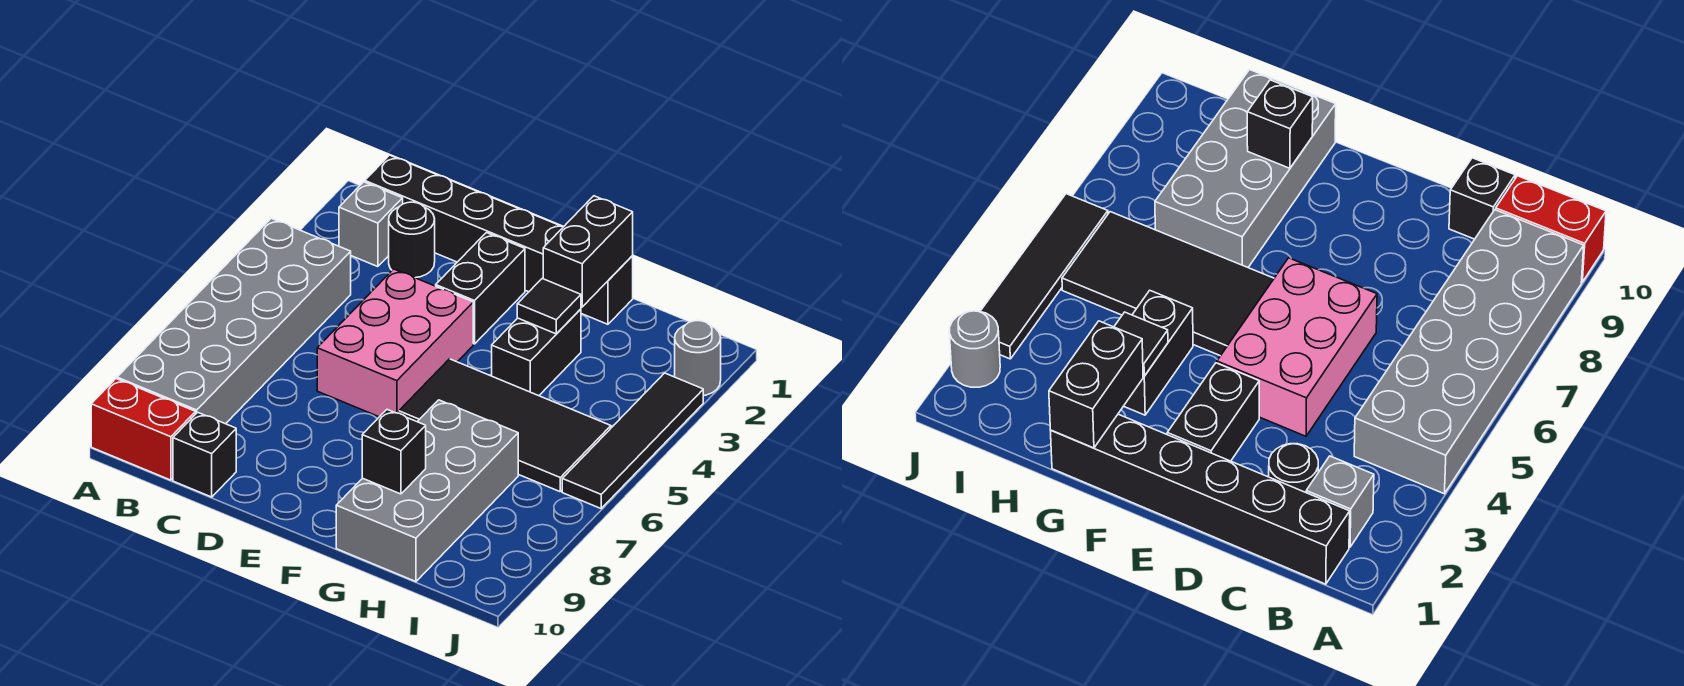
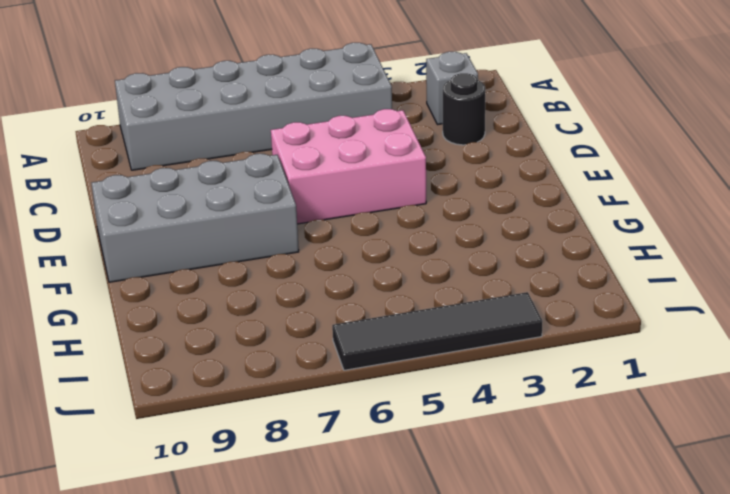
grey 2x4 brick [91,154,299,282] -> grey 2x4 brick moved to [336,400,518,582]
none -> red 1x2 brick [91,379,196,480]
none -> black 1x6 brick [365,155,633,324]
none -> black 1x1 brick [173,412,236,497]

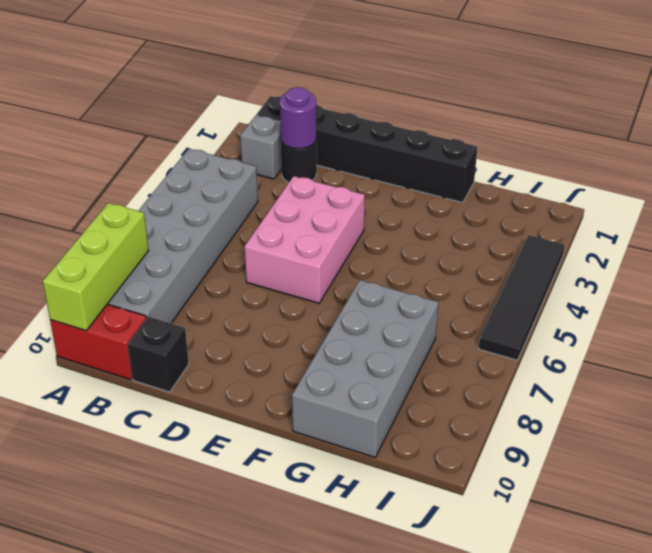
lime 1x3 brick [43,203,149,331] -> none
purple 1x1 round brick [280,87,316,149] -> none
none -> black 1x2 brick [436,233,525,344]
none -> black 2x4 tile [399,359,611,492]
none -> black 1x2 brick [492,309,581,396]

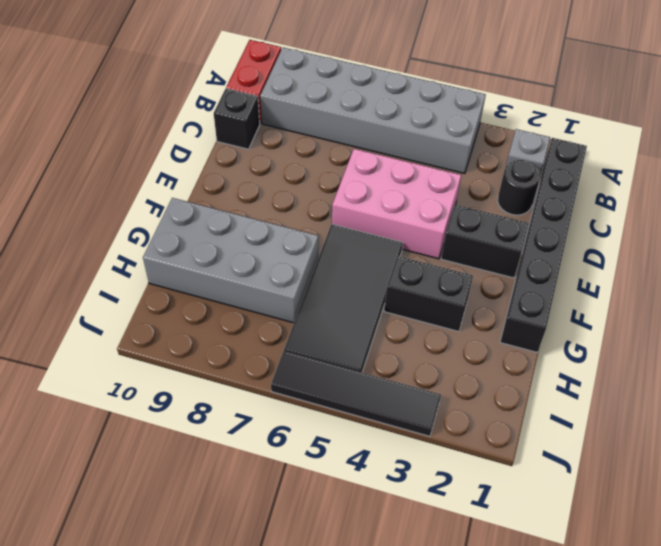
none -> grey 1x1 round brick [675,321,721,396]
none -> black 1x2 brick [543,196,633,307]
none -> black 1x1 tile [517,279,581,334]

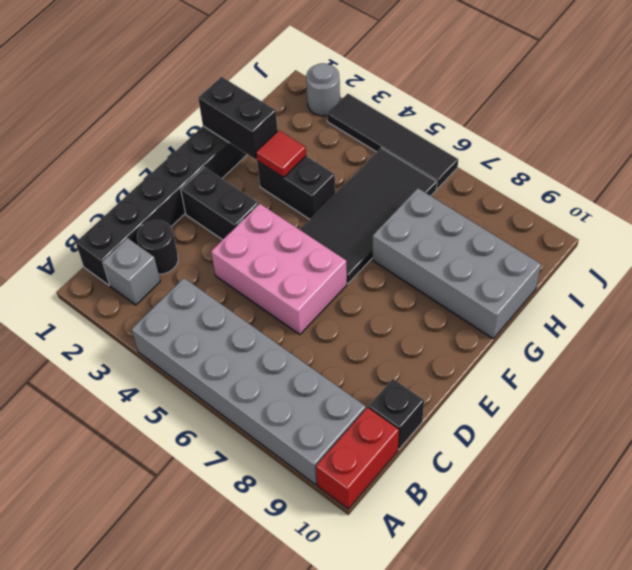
red 1x1 tile [256,130,306,178] -> black 1x1 tile [517,279,581,334]
none -> black 1x1 brick [362,410,426,494]

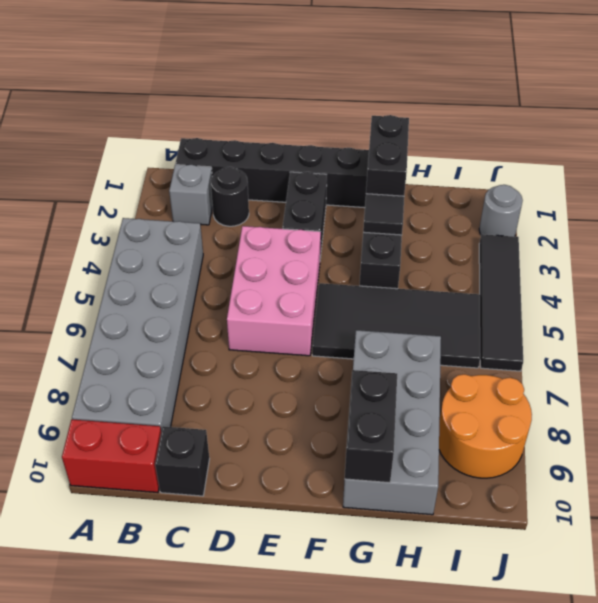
black 1x2 brick [345,370,397,483] -> black 1x1 brick [362,410,426,494]
orange 2x2 round brick [439,374,532,478] -> none

